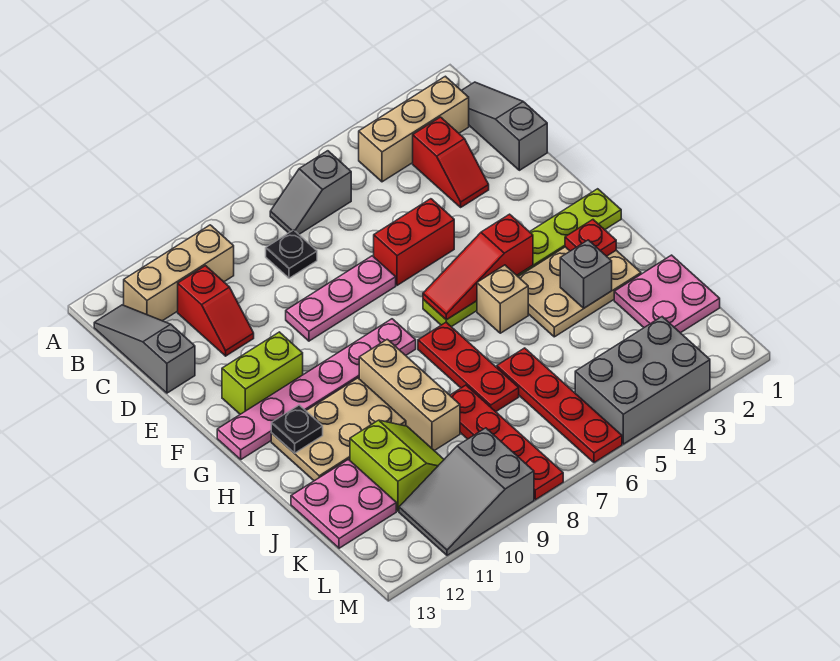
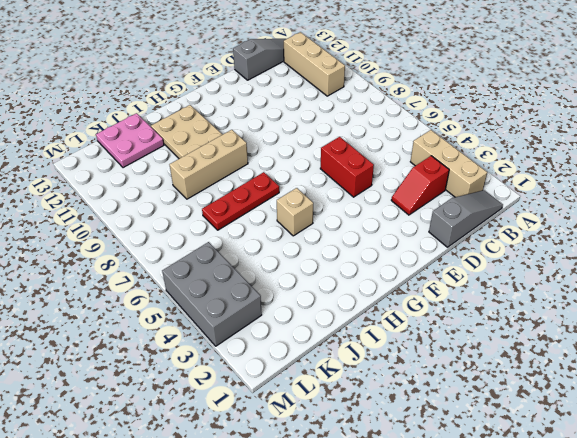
none -> grey 1x2 slope [270,151,351,234]
none -> black 1x1 plate [266,230,317,278]
none -> red 1x2 slope [178,266,254,356]

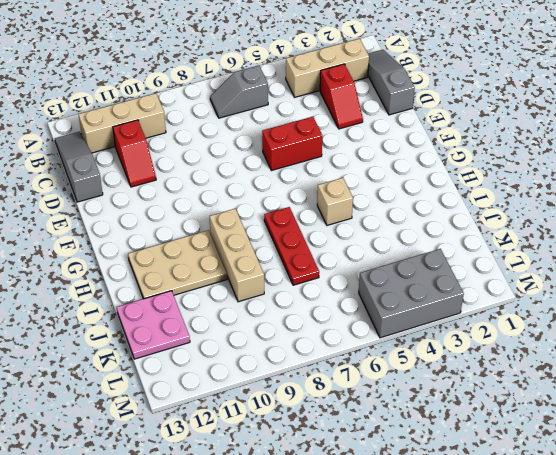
none -> black 1x1 plate [266,230,317,278]
none -> pink 1x3 plate [286,256,396,341]
none -> lime 1x2 brick [222,332,303,414]

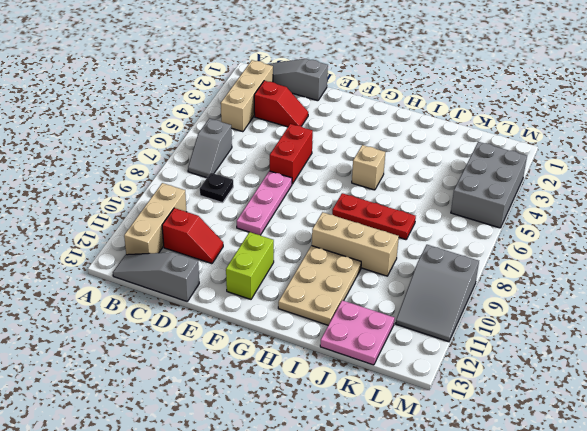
none -> lime 1x6 plate [423,189,621,327]
none -> pink 1x6 plate [217,319,416,459]
none -> tan 2x3 plate [518,247,641,337]

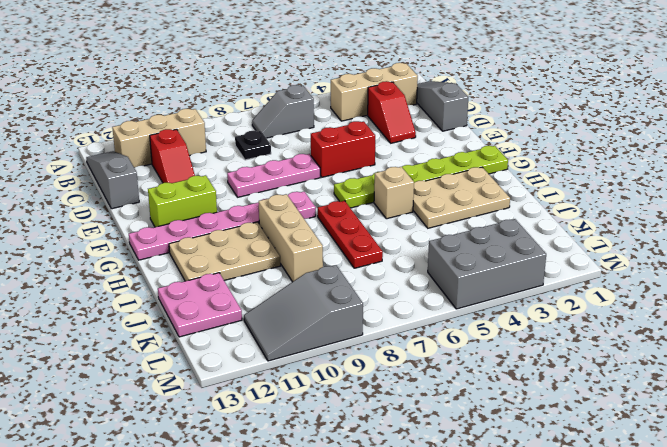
none -> pink 2x2 plate [614,255,720,333]
none -> red 1x4 plate [497,348,622,463]
none -> red 1x4 plate [450,385,563,500]

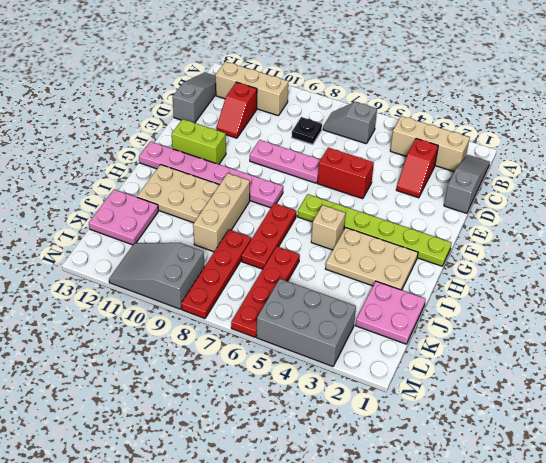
none -> lime 2x2 slope [350,420,444,511]
none -> red 1x3 slope [423,214,533,320]
none -> red 1x1 plate [565,220,616,256]

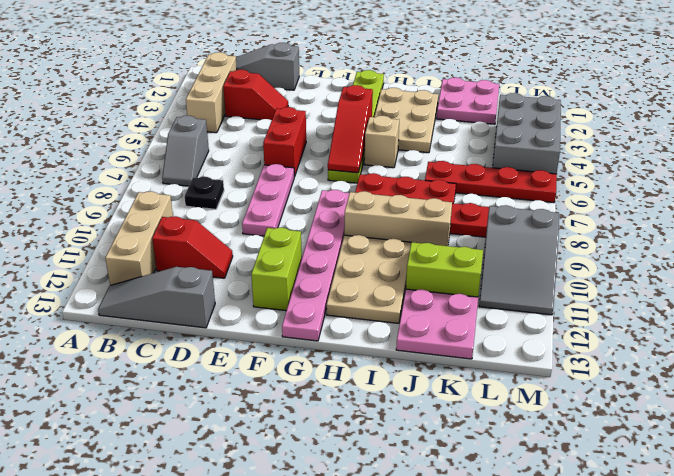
none -> red 1x1 plate [565,220,616,256]
none -> black 1x1 plate [271,405,323,453]
none -> grey 1x1 brick [560,240,612,308]

